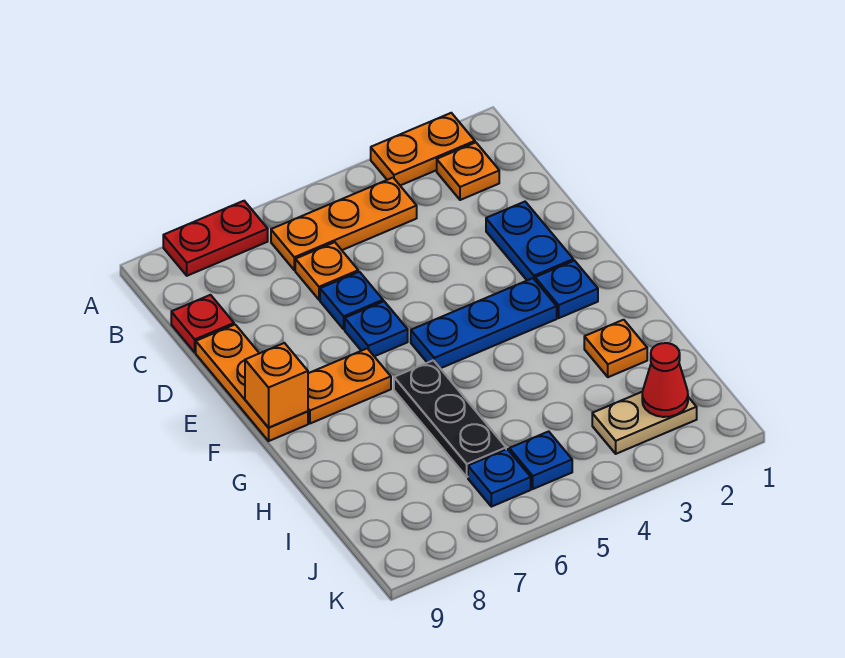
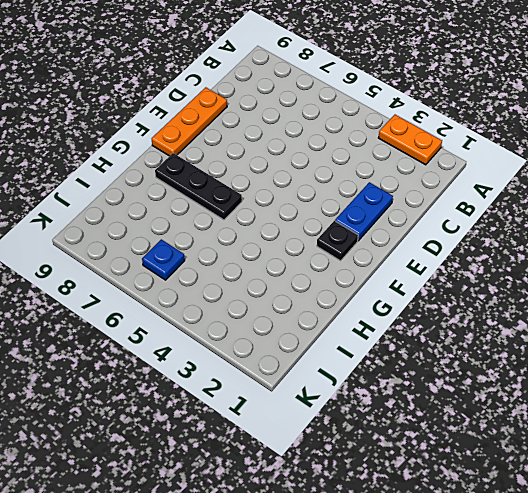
black 1x1 plate [317,221,358,261] -> blue 1x1 plate [535,261,598,318]
black 1x3 plate [155,153,242,220] -> black 1x3 plate turned to [394,360,506,477]
none -> red 1x2 plate [163,201,268,276]
none -> orange 1x1 plate [437,142,499,200]
none -> orange 1x3 plate [271,178,417,270]

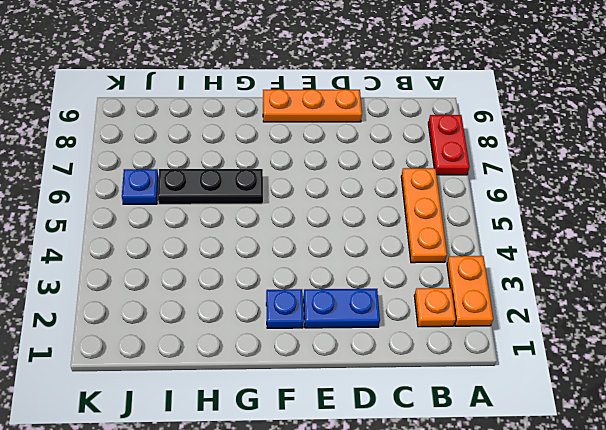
none -> orange 1x1 plate [295,242,358,300]
none -> red 1x1 plate [171,295,234,352]
none -> blue 1x1 plate [320,272,383,329]

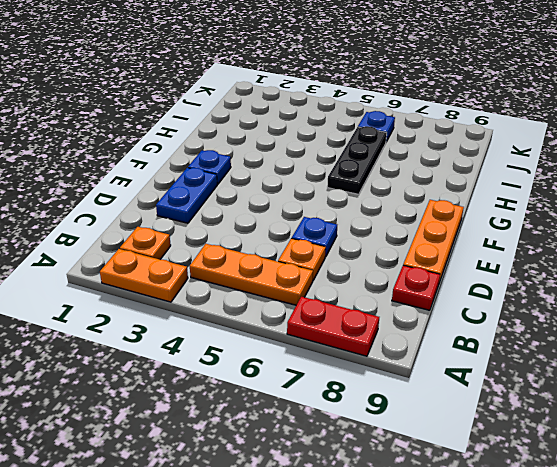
none -> blue 1x1 plate [345,301,408,356]
none -> blue 1x3 plate [411,278,557,368]
none -> orange 1x2 plate [308,348,391,424]

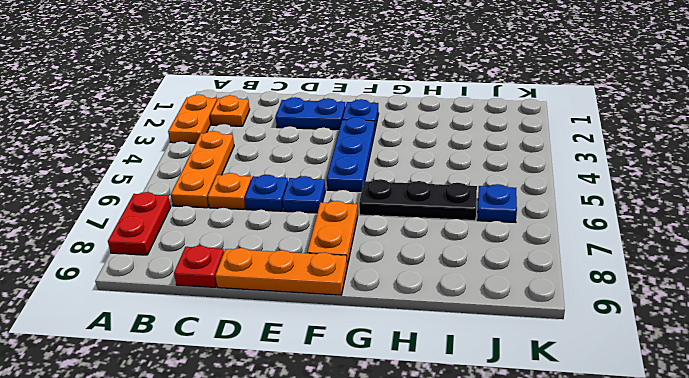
none -> orange 1x1 plate [584,320,647,377]
none -> tan 1x2 plate [592,392,697,454]
none -> blue 1x1 plate [509,431,572,489]

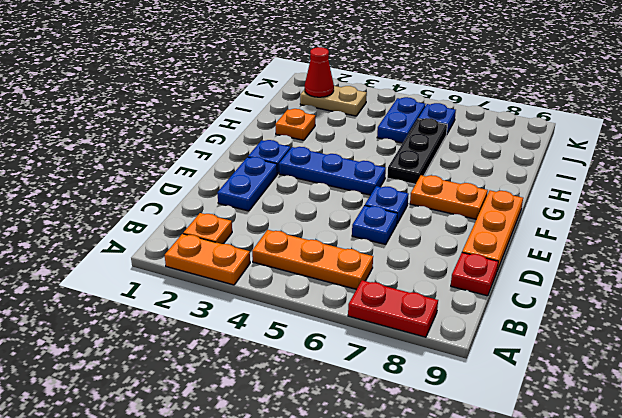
blue 1x2 plate [377,97,425,143] -> blue 1x1 plate [509,431,572,489]
none -> orange 1x1 plate [295,242,358,300]
none -> orange 1x1 brick [245,343,308,428]

